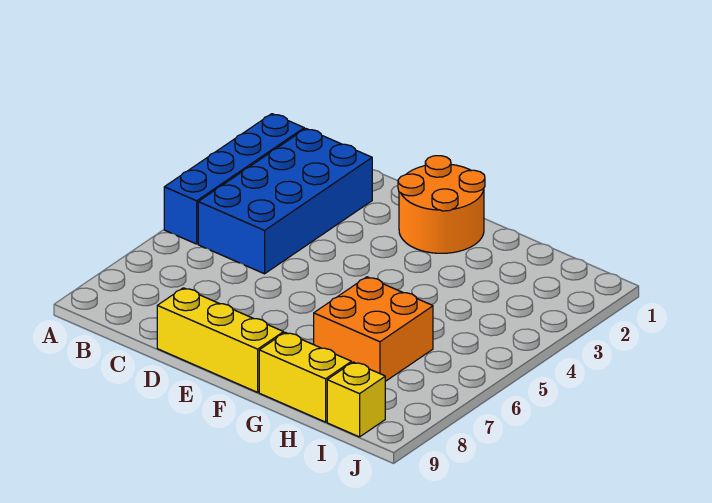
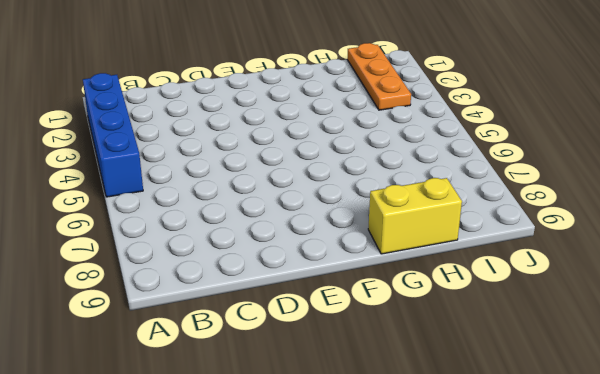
orange 1x3 plate [347,43,411,110] -> none
none -> blue 2x4 brick [198,129,372,274]
none -> yellow 1x3 brick [157,288,284,392]

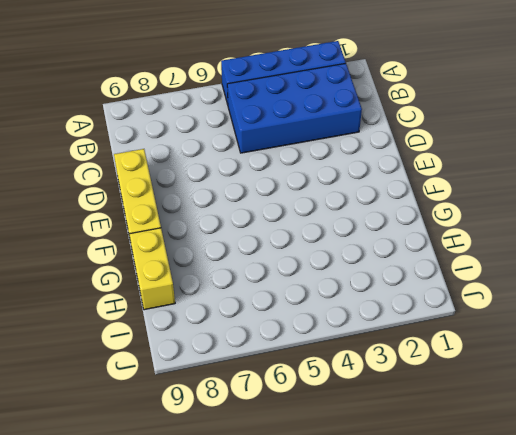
none -> orange 2x2 round brick [398,156,485,253]
none -> orange 2x2 brick [314,277,433,381]

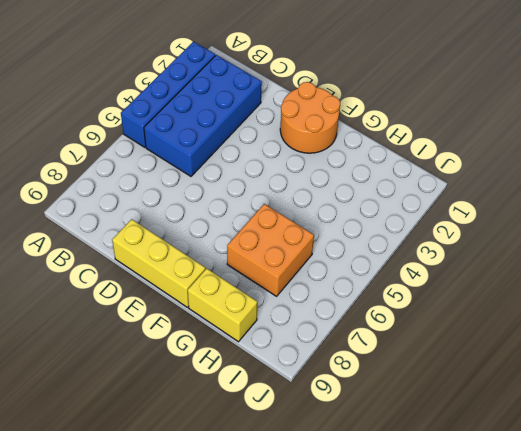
none -> yellow 1x1 brick [327,362,385,437]

